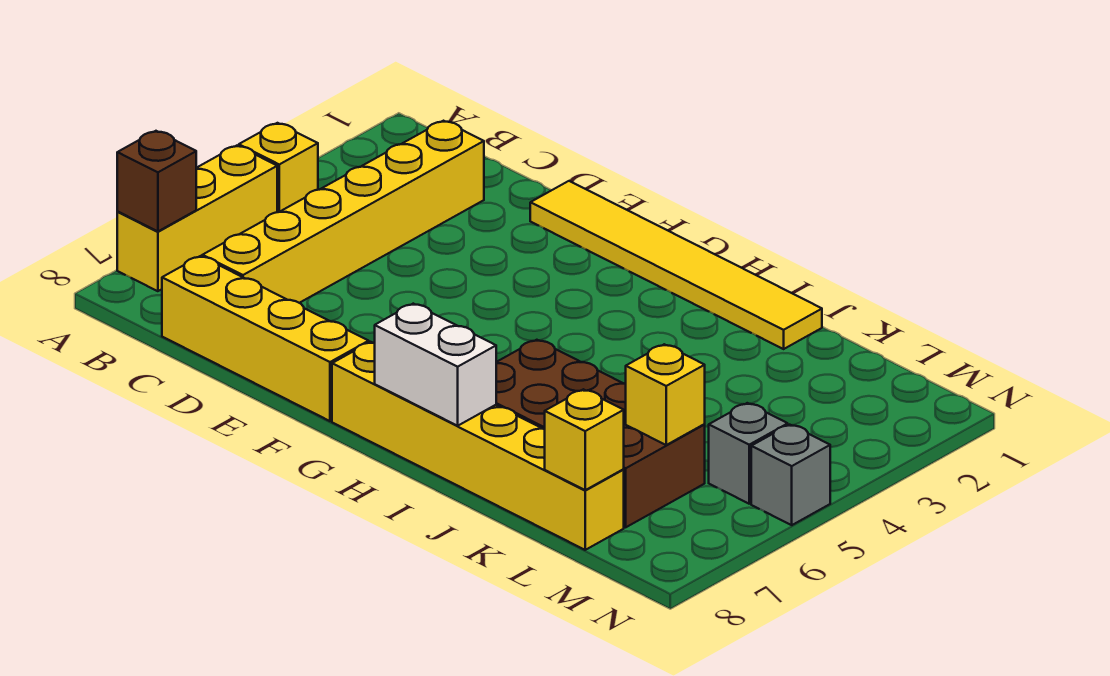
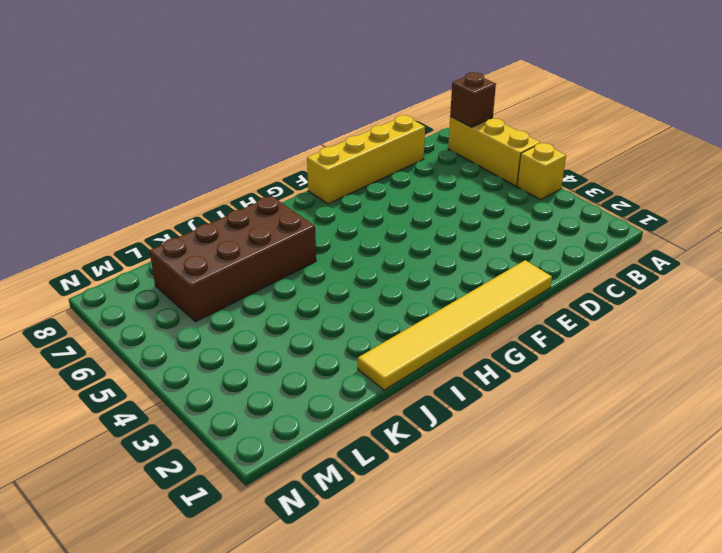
none -> yellow 1x6 brick [202,121,484,303]
none -> yellow 1x6 brick [332,342,624,550]
none -> grey 1x1 brick [709,403,788,504]

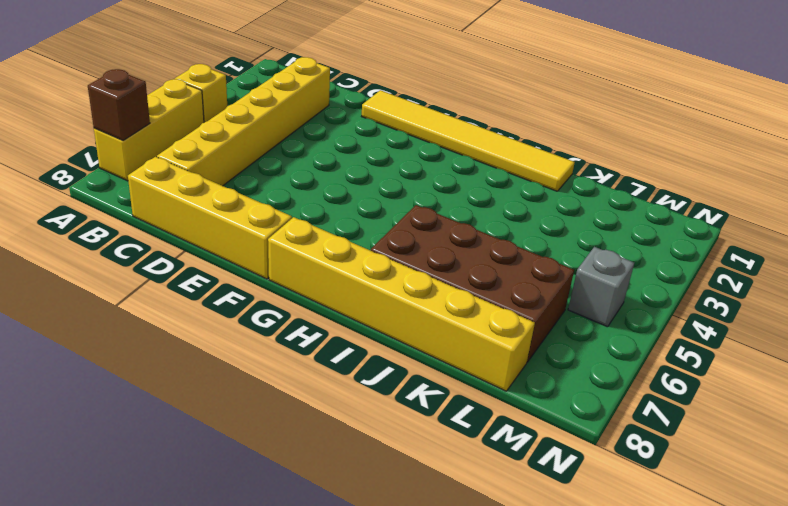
none -> grey 1x1 brick [751,425,830,525]
none -> white 1x2 brick [375,304,496,426]
none -> yellow 1x1 brick [626,344,705,445]

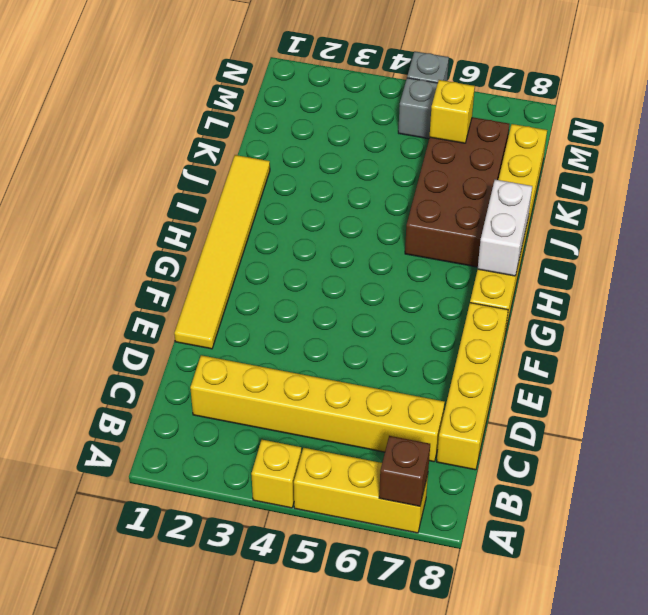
none -> yellow 1x1 brick [545,389,624,490]

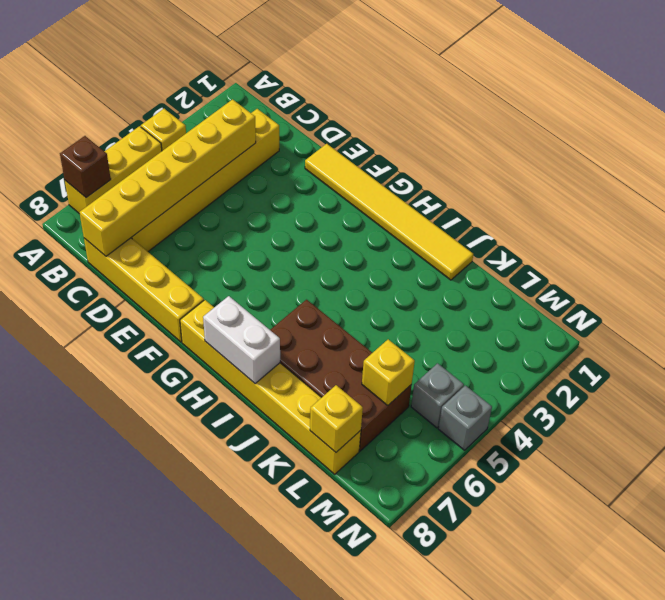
yellow 1x6 brick [79,99,256,256] -> none

